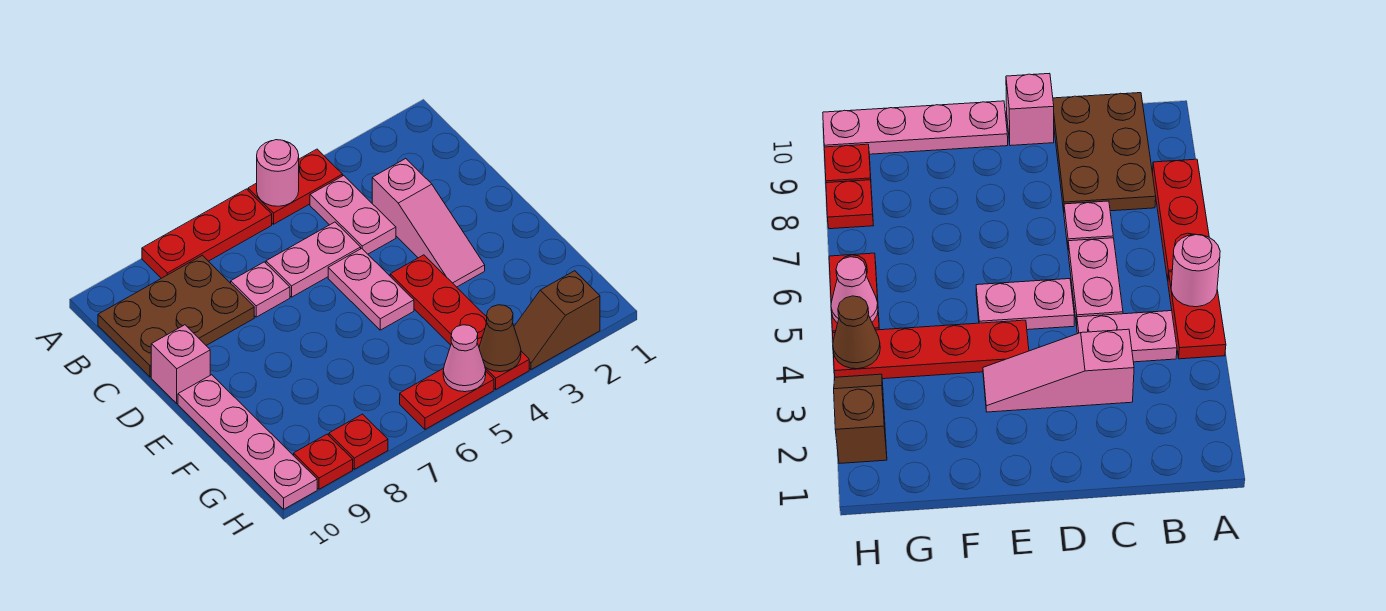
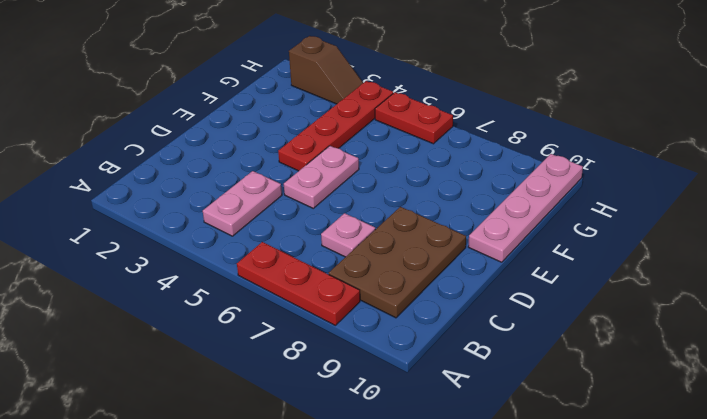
brown 2x3 plate [329,207,466,318] -> brown 2x3 plate turned to [98,255,254,377]
none -> red 1x2 plate [248,149,343,224]
none -> pink 1x3 slope [372,159,485,287]
none -> pink 1x2 plate [266,222,361,297]

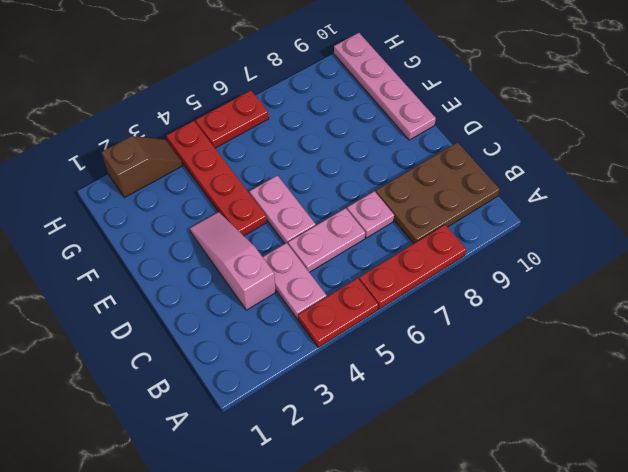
none -> pink 1x1 brick [151,325,210,403]
none -> red 1x1 plate [329,414,388,469]
none -> red 1x1 plate [294,434,353,489]

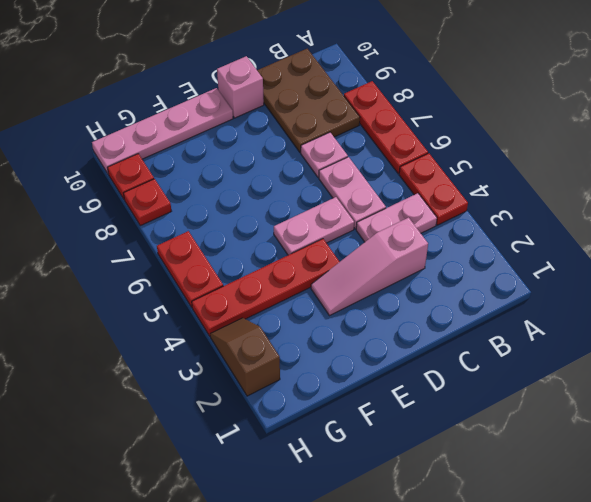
none -> pink 1x1 round brick [257,140,299,206]
none -> brown 1x1 cone [479,305,521,372]
none -> pink 1x1 cone [443,325,486,392]

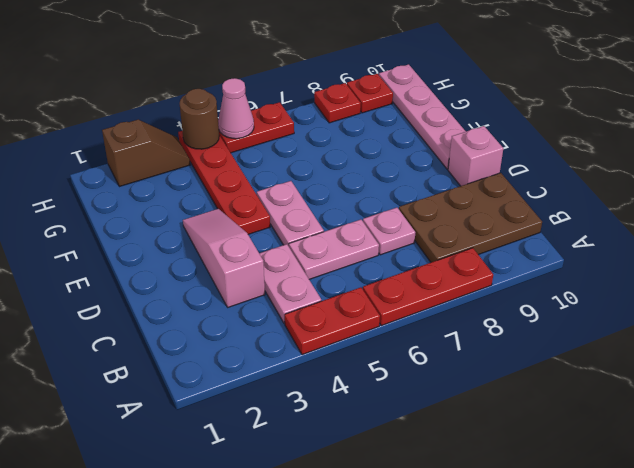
brown 1x1 round brick [180,89,219,149] -> brown 1x1 cone [479,305,521,372]
none -> pink 1x1 round brick [257,140,299,206]

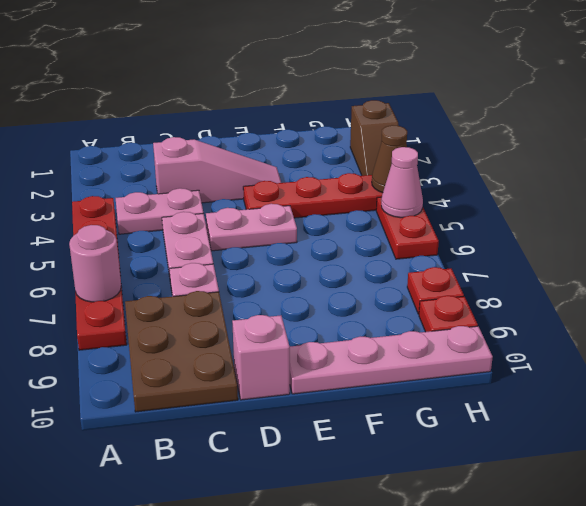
pink 1x1 round brick [69,225,121,302] -> pink 1x1 round brick moved to [257,140,299,206]

